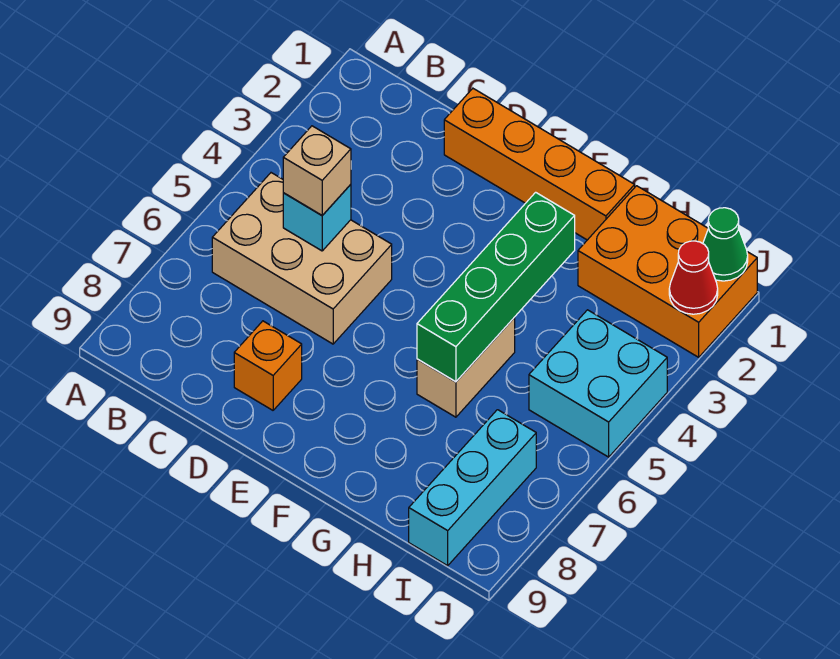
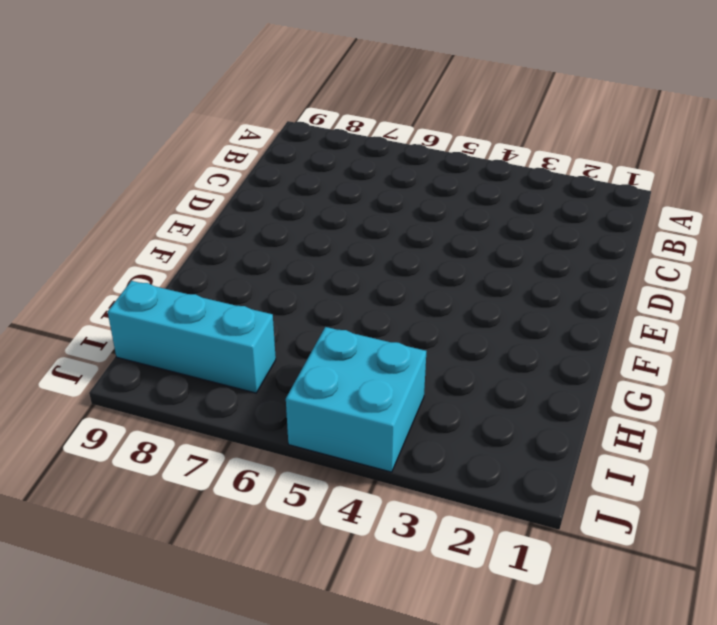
none -> tan 2x3 brick [212,173,392,344]
none -> orange 1x4 brick [444,89,635,240]
none -> orange 1x1 brick [234,321,302,410]

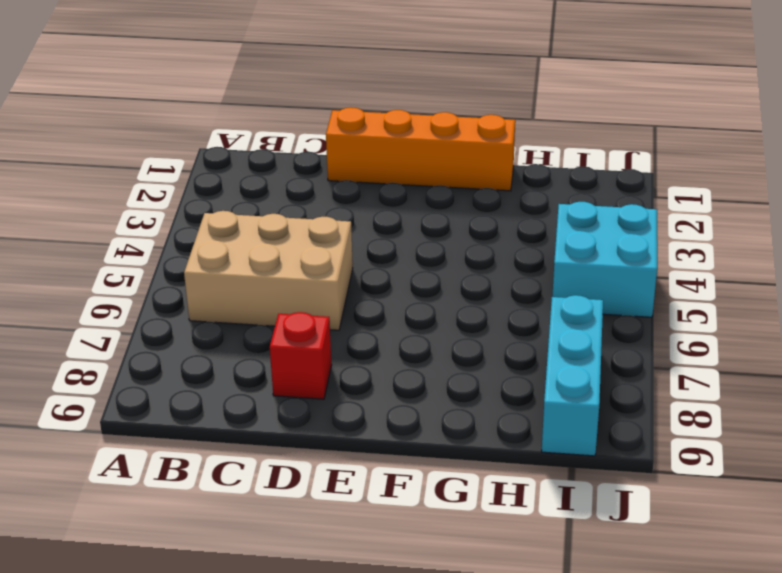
red 1x1 brick [270,312,332,399] -> orange 1x1 brick [234,321,302,410]
none -> tan 1x2 brick [417,318,515,417]
none -> orange 2x3 brick [578,186,757,357]
none -> cyan 1x1 brick [283,184,351,251]

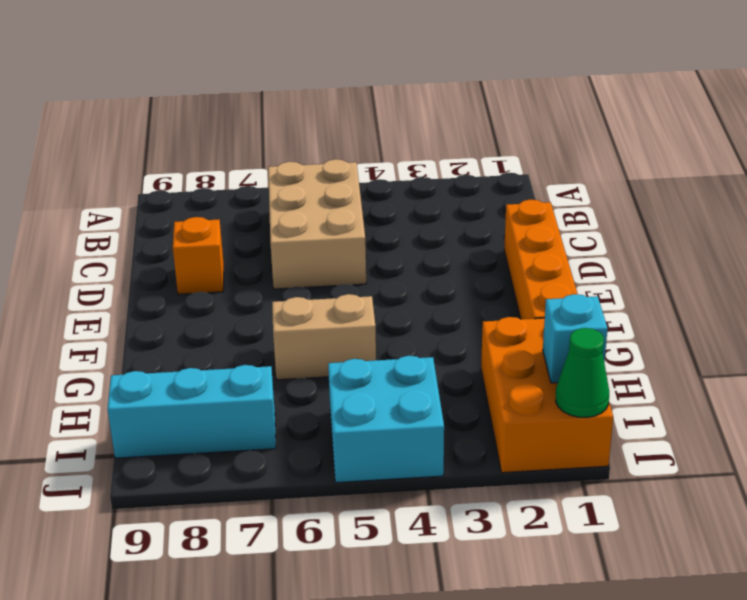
cyan 1x1 brick [543,294,608,383] -> cyan 1x1 brick moved to [283,184,351,251]
none -> green 1x4 brick [417,192,575,382]
none -> red 1x1 cone [669,241,718,314]
none -> tan 1x1 brick [283,126,351,215]

